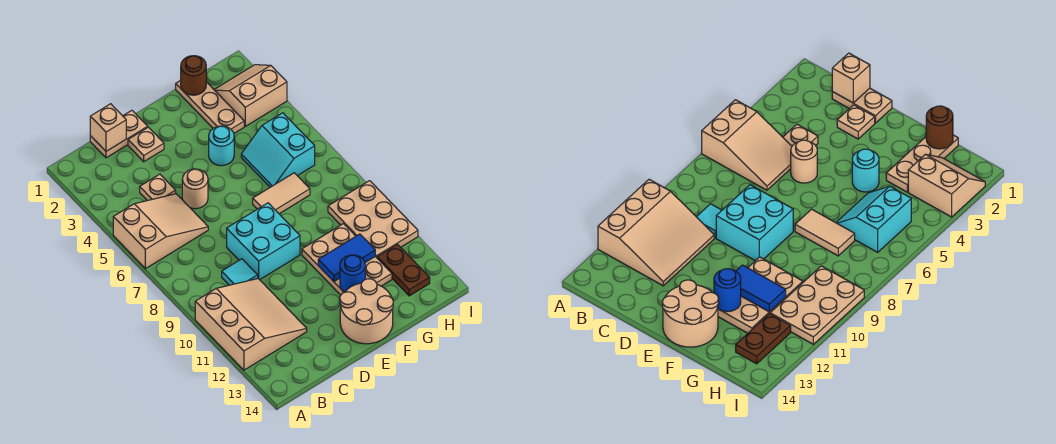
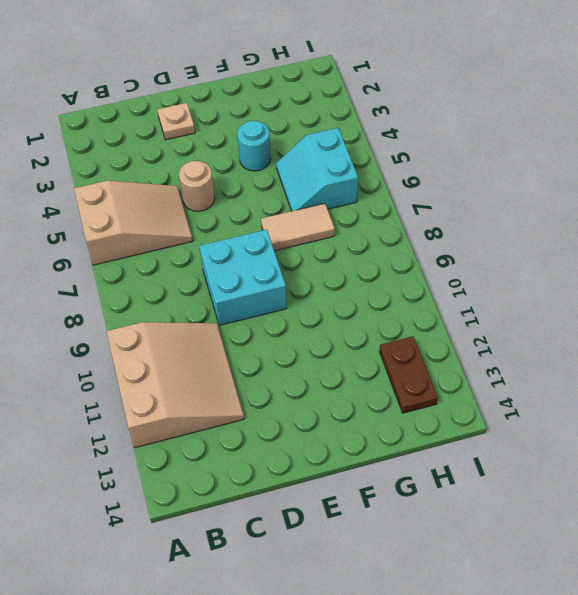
none -> tan 1x2 plate [90,110,148,158]
none -> tan 1x1 plate [140,174,176,201]
none -> cyan 1x1 tile [222,259,258,285]

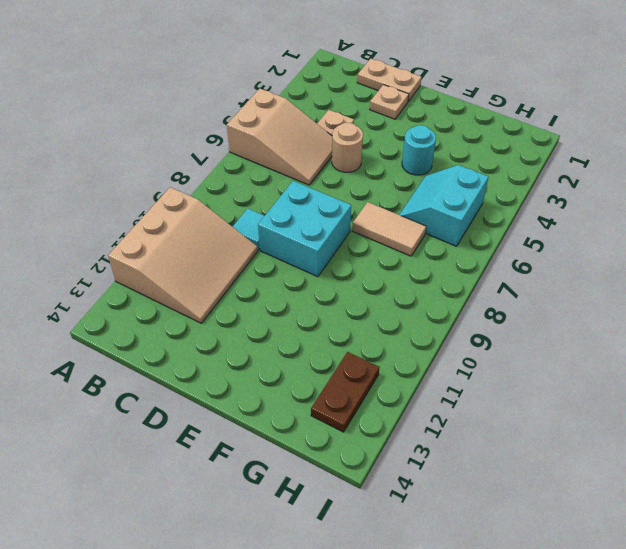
none -> tan 2x2 round brick [340,279,393,344]
none -> tan 2x3 plate [302,224,392,295]
none -> tan 1x3 plate [176,80,244,133]

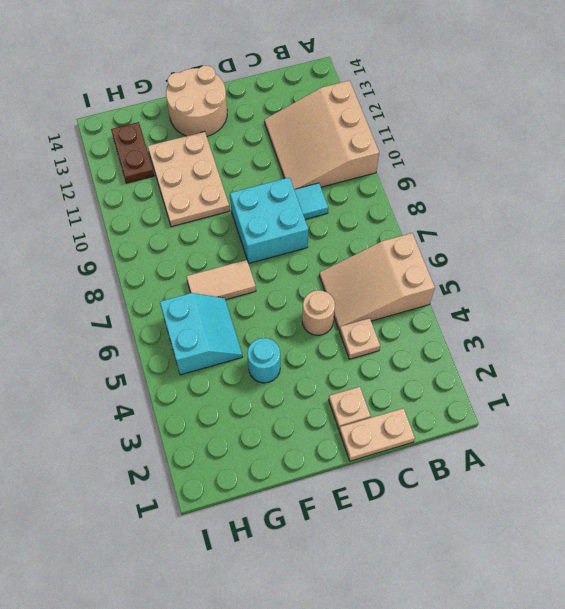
none -> tan 1x3 plate [176,80,244,133]
none -> tan 2x2 slope [214,65,287,126]
none -> tan 2x3 plate [328,181,418,258]

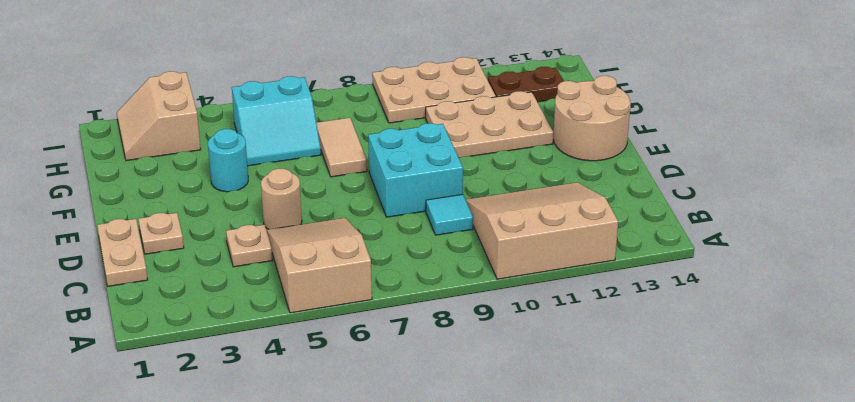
none -> tan 1x3 plate [176,80,244,133]
none -> tan 1x1 brick [90,104,126,151]
none -> blue 1x2 tile [318,234,375,281]

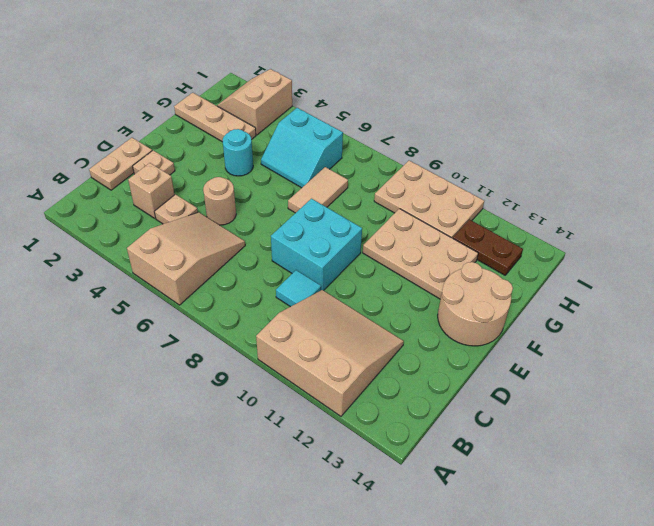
tan 1x1 brick [128,163,174,218] -> tan 1x1 brick moved to [90,104,126,151]
none -> blue 1x2 tile [318,234,375,281]
none -> blue 1x1 round brick [340,255,365,292]
none -> brown 1x1 round brick [181,56,206,95]

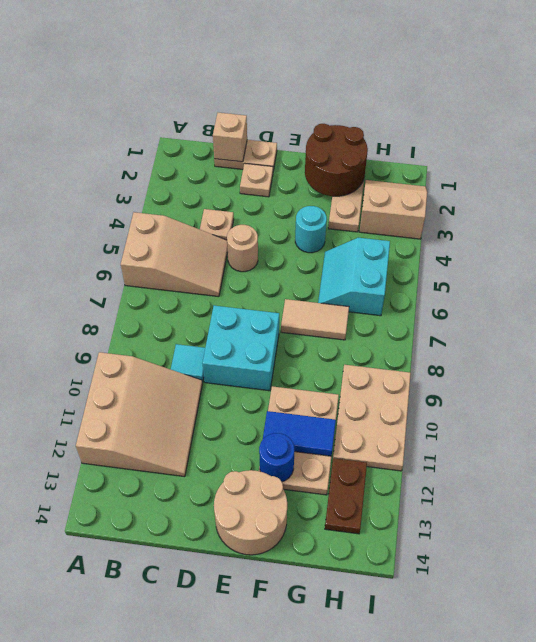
brown 2x2 round brick [305,124,368,196] -> brown 1x1 round brick [181,56,206,95]

